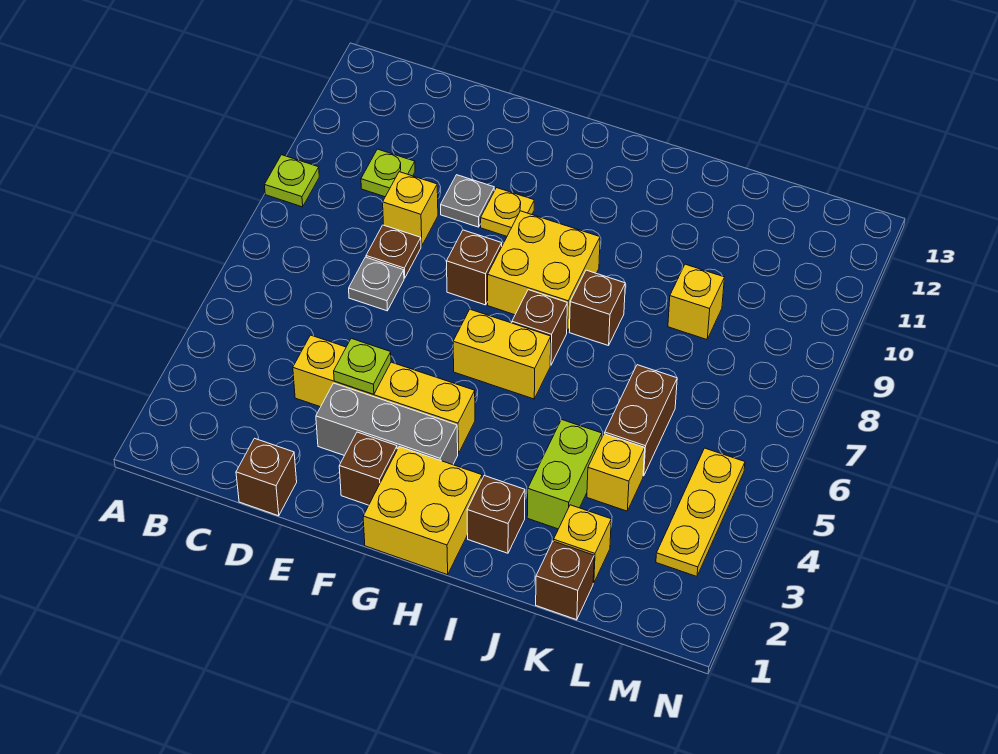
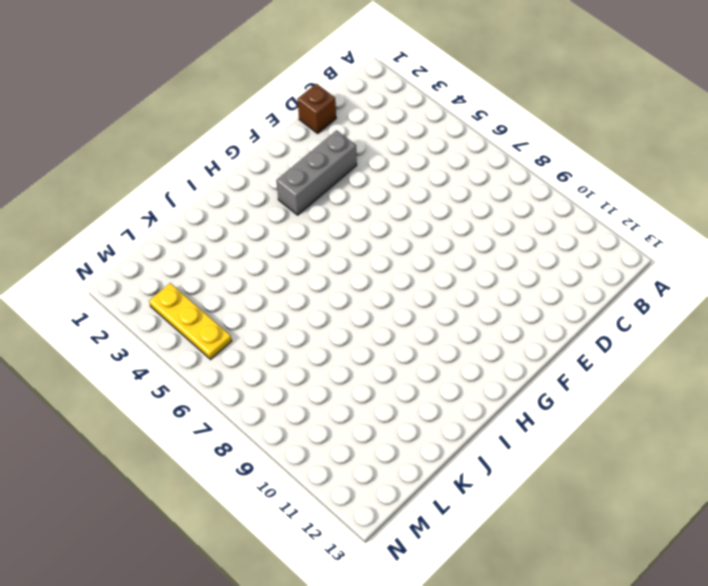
none -> lime 1x1 plate [265,155,319,207]
none -> lime 1x1 plate [361,149,415,197]
none -> yellow 1x4 brick [293,335,475,454]

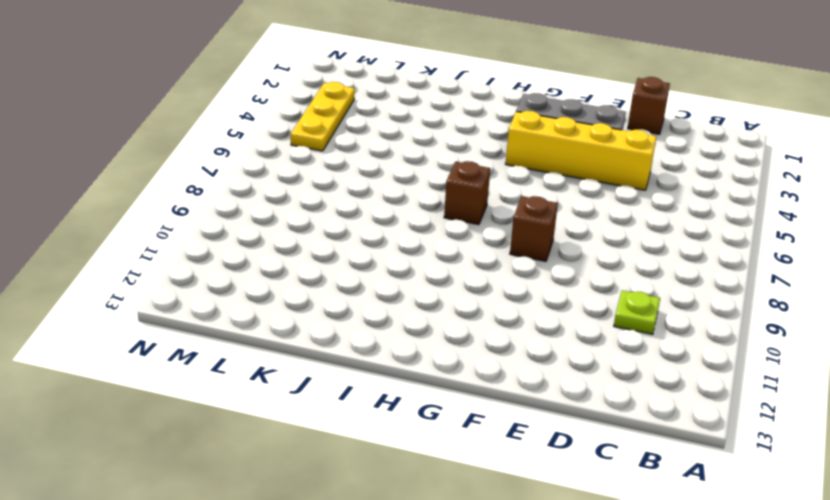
none -> lime 1x1 plate [265,155,319,207]
none -> grey 1x1 plate [349,257,404,311]
none -> brown 1x1 plate [366,225,421,278]

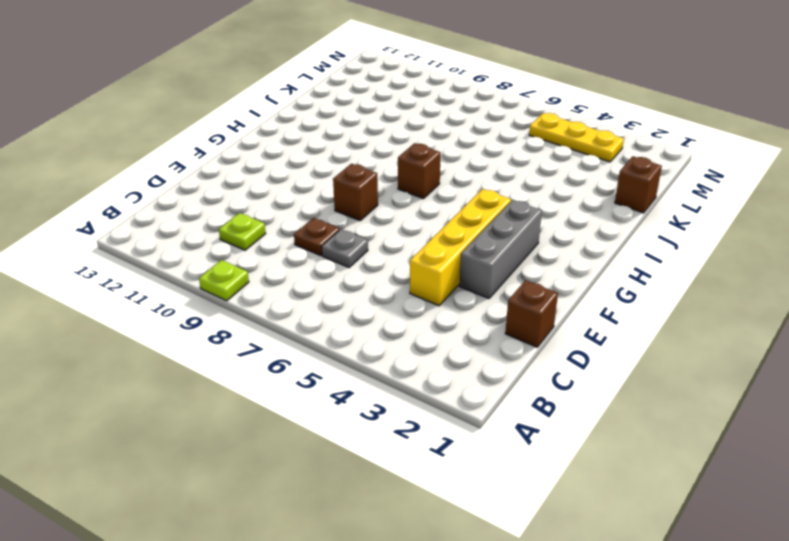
none -> yellow 1x1 brick [383,172,438,246]
none -> grey 1x1 plate [441,175,494,227]
none -> brown 1x1 brick [339,432,397,505]

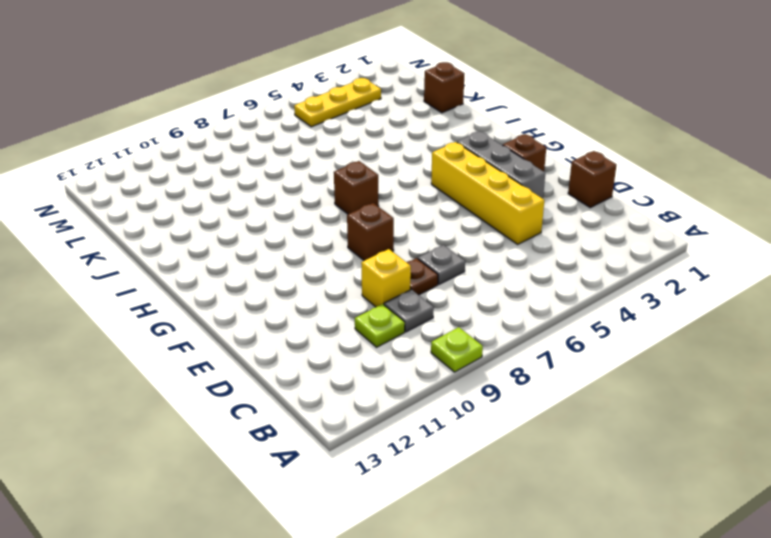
grey 1x1 plate [384,289,434,332] -> grey 1x1 plate moved to [441,175,494,227]
none -> yellow 1x1 plate [481,188,534,236]
none -> yellow 2x2 brick [363,447,482,575]
none -> yellow 1x2 brick [453,309,551,399]

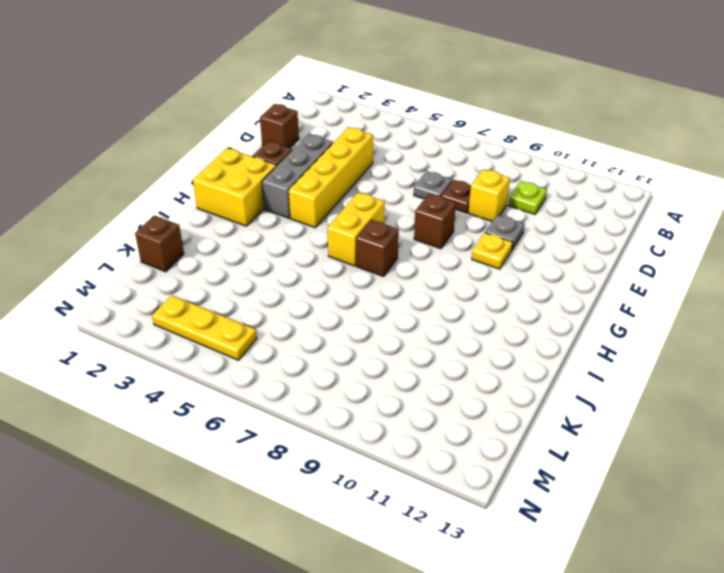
none -> lime 1x1 plate [265,155,319,207]
none -> yellow 2x2 brick [488,211,600,332]
none -> brown 1x1 brick [467,475,525,553]

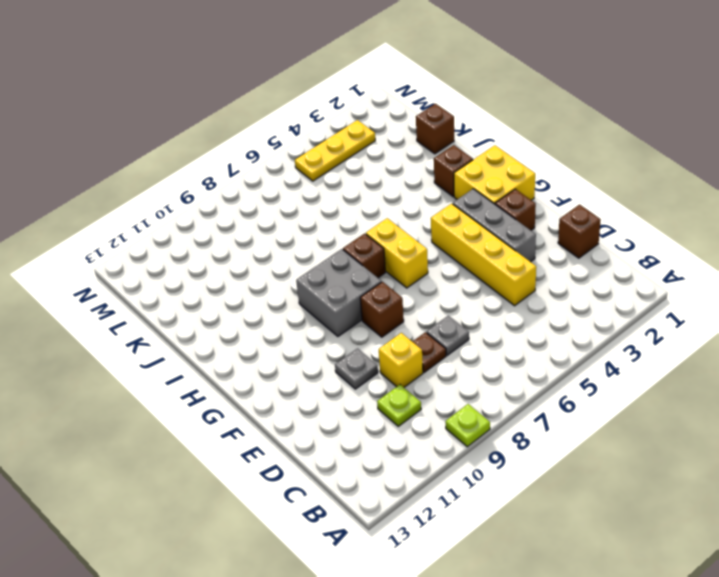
grey 2x2 brick [296,249,382,336] -> yellow 2x2 brick [488,211,600,332]
none -> yellow 1x1 plate [481,188,534,236]
none -> brown 1x1 brick [569,270,625,346]
none -> lime 1x2 brick [527,420,602,529]

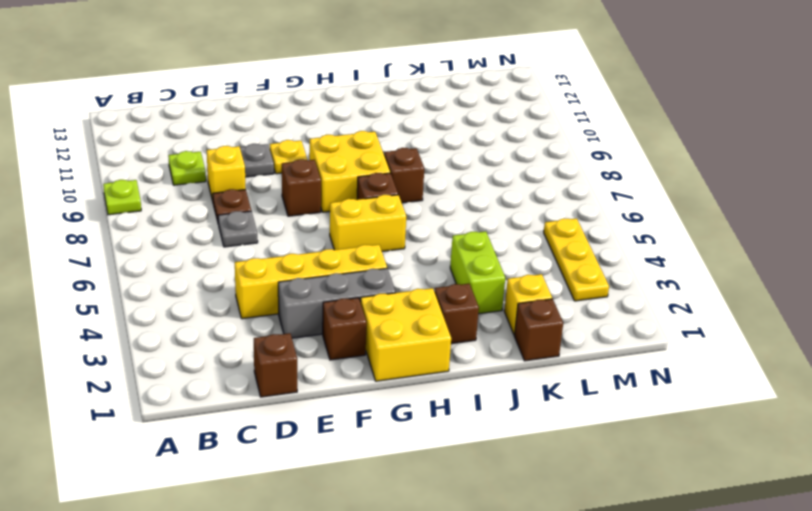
none -> yellow 1x1 brick [587,434,645,511]
none -> brown 1x2 brick [605,365,677,476]
none -> yellow 1x1 brick [668,264,724,340]

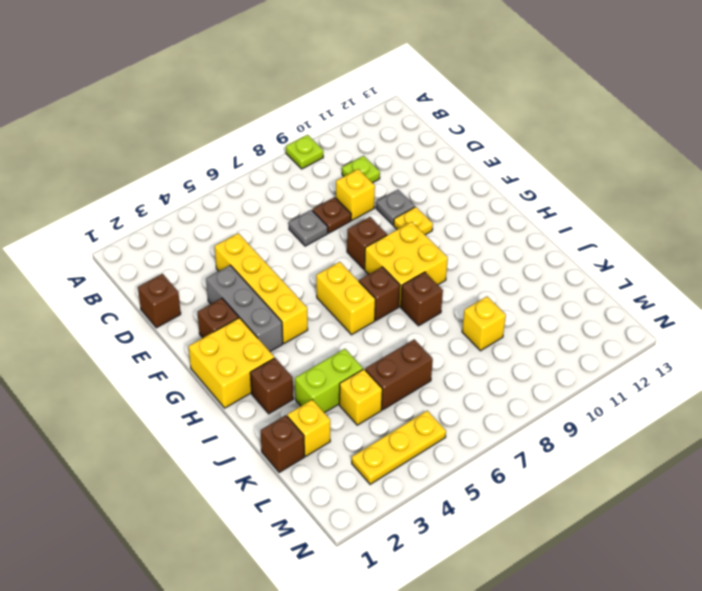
none -> lime 1x1 plate [334,338,391,395]

